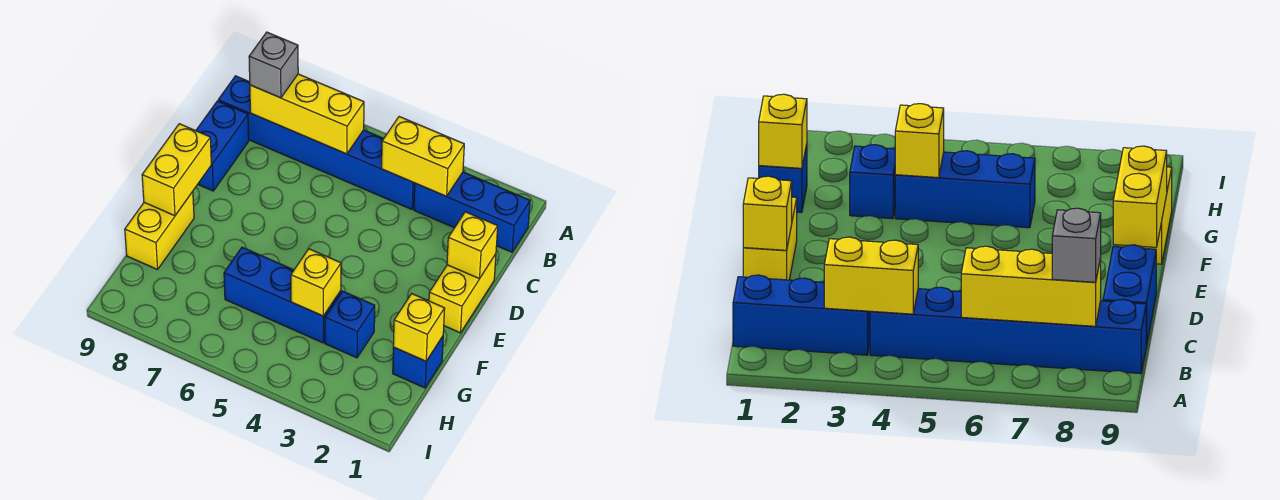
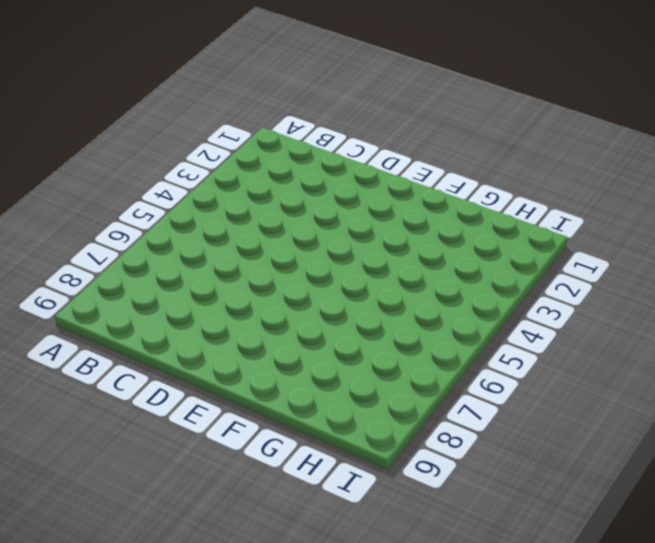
none -> blue 1x3 brick [414,172,530,252]
none -> blue 1x6 brick [218,76,415,209]
none -> blue 1x2 brick [196,101,249,191]

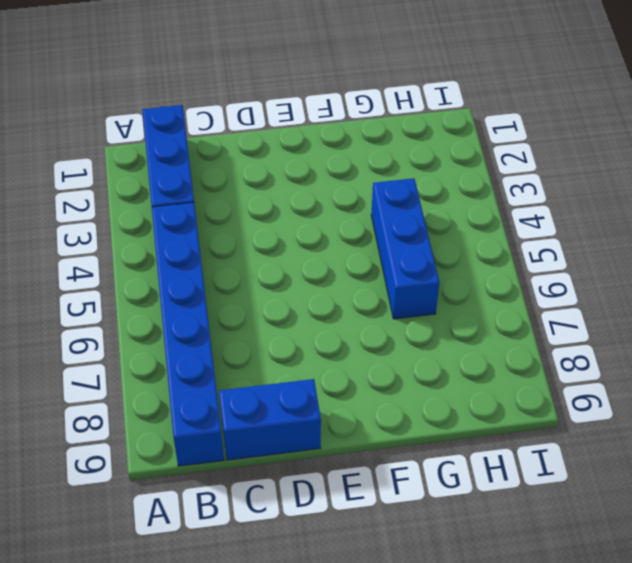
none -> yellow 1x2 brick [429,254,496,333]
none -> yellow 1x2 brick [125,192,194,270]
none -> blue 1x1 brick [393,336,443,388]

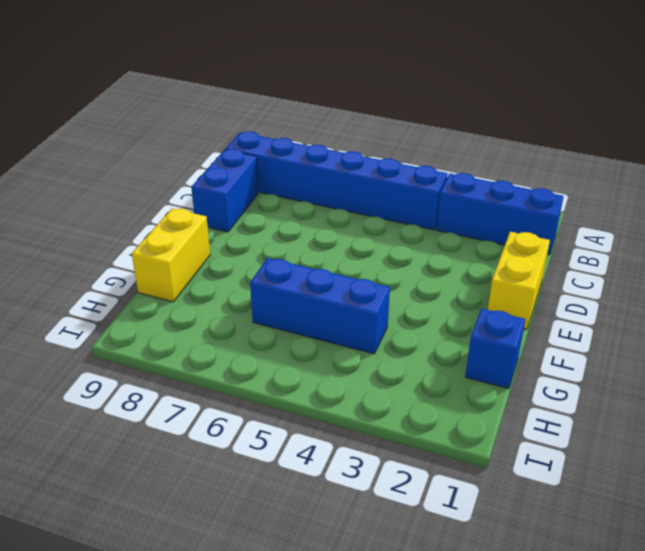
none -> blue 1x1 brick [325,291,375,358]
none -> yellow 1x2 brick [382,117,464,196]
none -> yellow 1x3 brick [250,74,364,154]

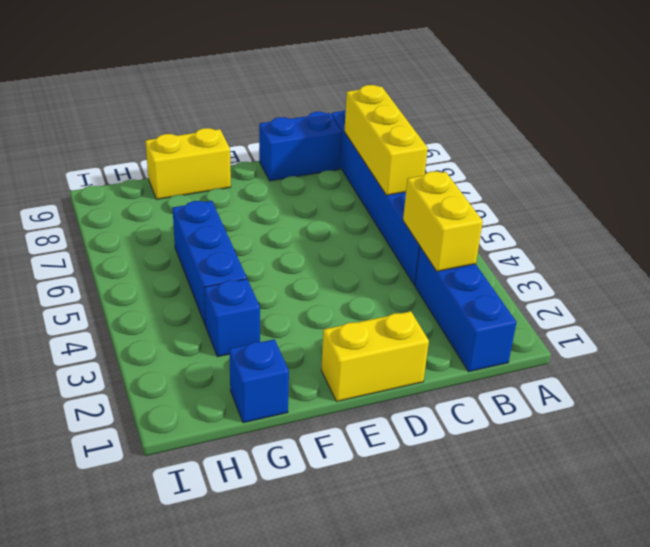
none -> yellow 1x1 brick [447,212,498,279]
none -> yellow 1x2 brick [142,124,211,216]
none -> yellow 1x1 brick [393,294,445,361]

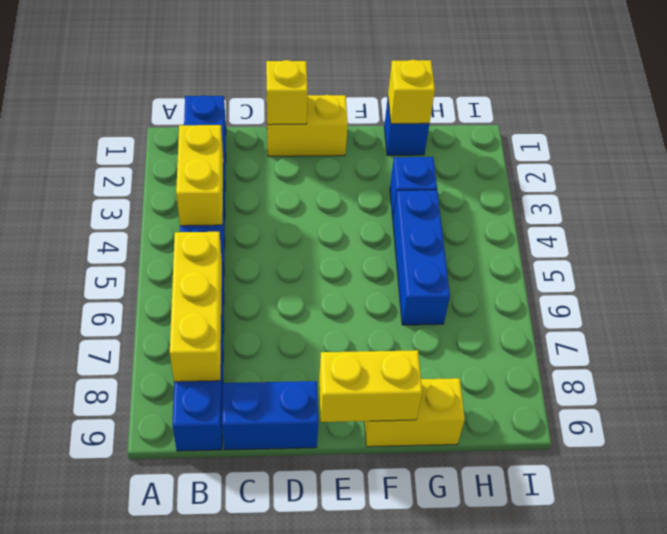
none -> yellow 1x1 brick [291,249,341,316]
none -> grey 1x1 brick [249,32,298,98]

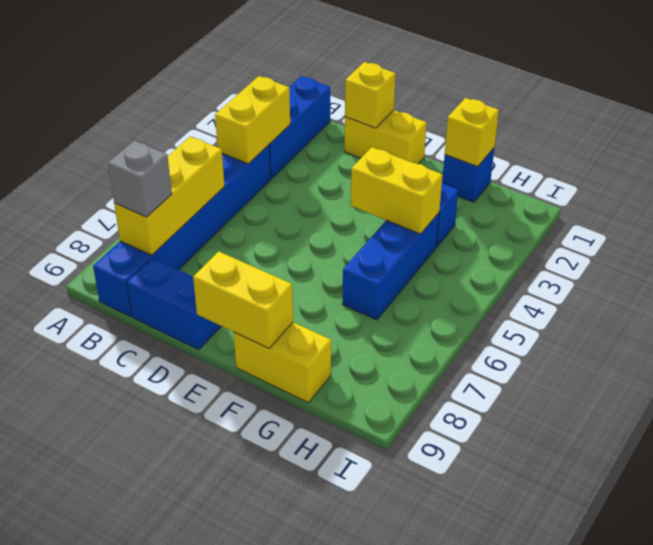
yellow 1x2 brick [351,147,442,234] -> yellow 1x1 brick [291,249,341,316]

